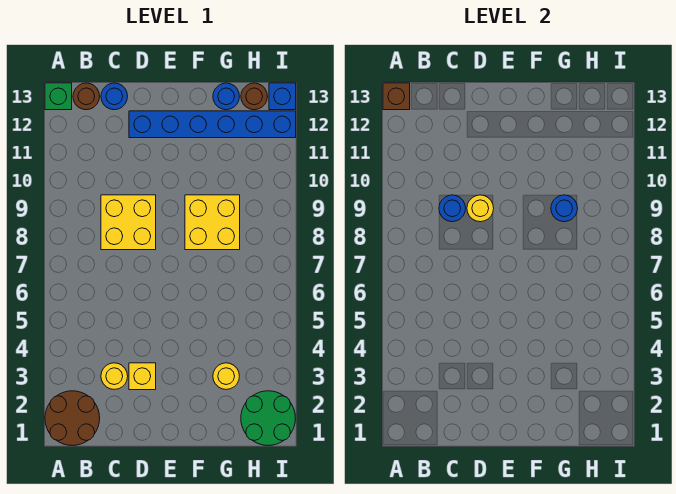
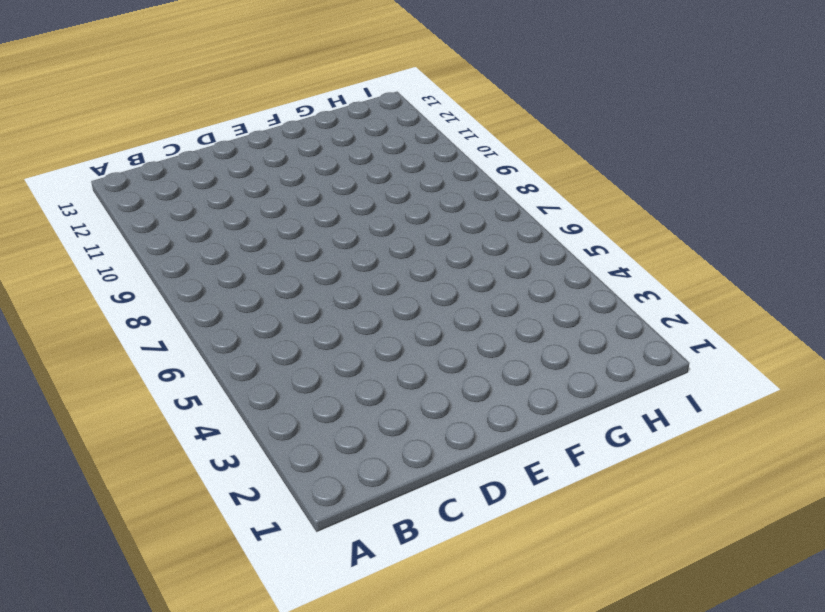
none -> brown 2x2 round brick [45,391,100,446]
none -> green 1x1 brick [45,83,72,110]
none -> brown 1x1 round brick [73,83,100,110]

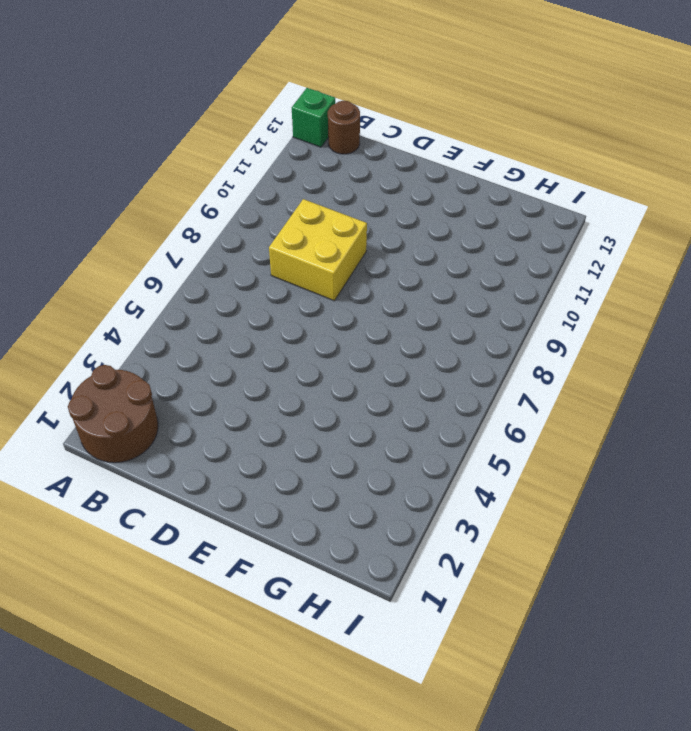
none -> yellow 1x1 round brick [101,363,128,390]
none -> blue 1x1 round brick [101,83,128,110]
none -> yellow 1x1 brick [129,363,156,390]

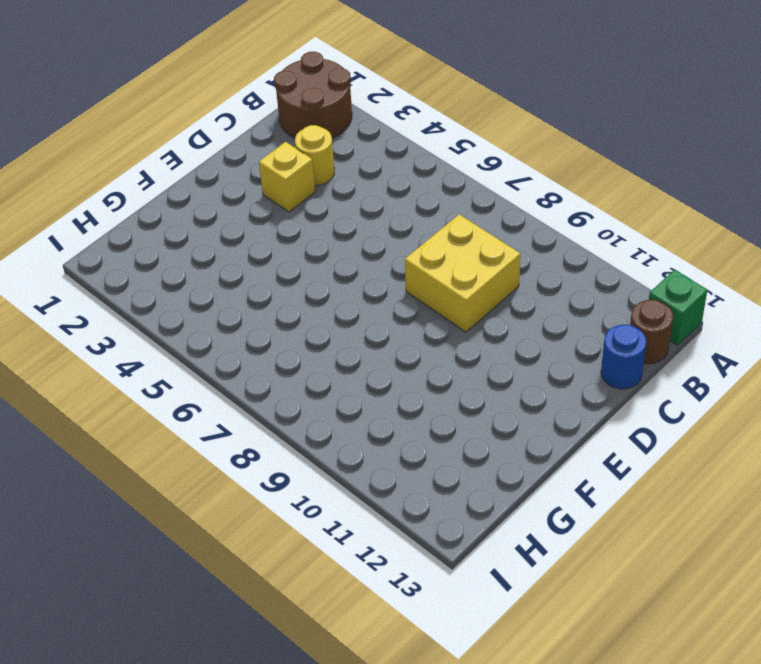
none -> blue 1x6 brick [129,111,296,138]
none -> yellow 2x2 brick [185,195,240,250]
none -> yellow 1x1 round brick [213,363,239,390]

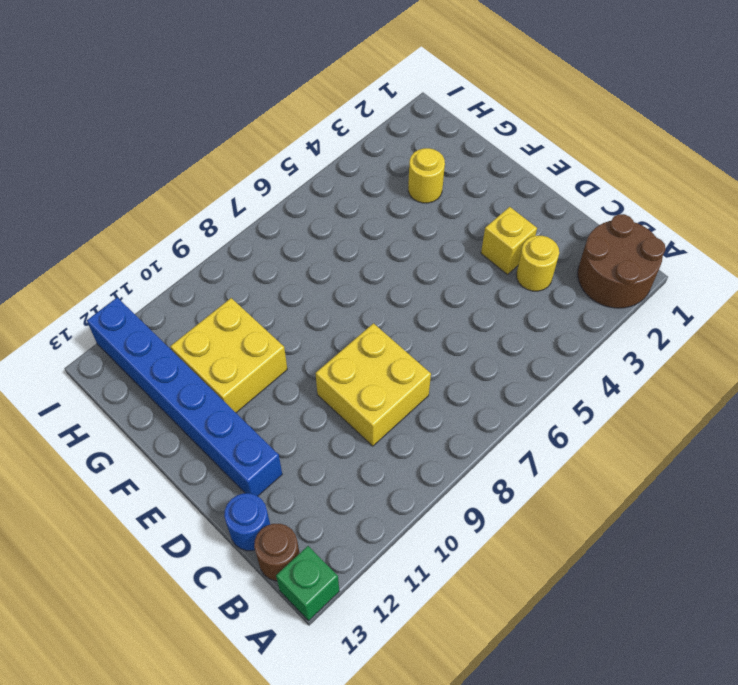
yellow 2x2 brick [170,298,287,413] -> yellow 2x2 brick moved to [185,195,240,250]
none -> blue 1x1 round brick [213,83,239,110]
none -> green 2x2 round brick [241,391,295,446]
none -> brown 1x1 round brick [241,83,267,110]

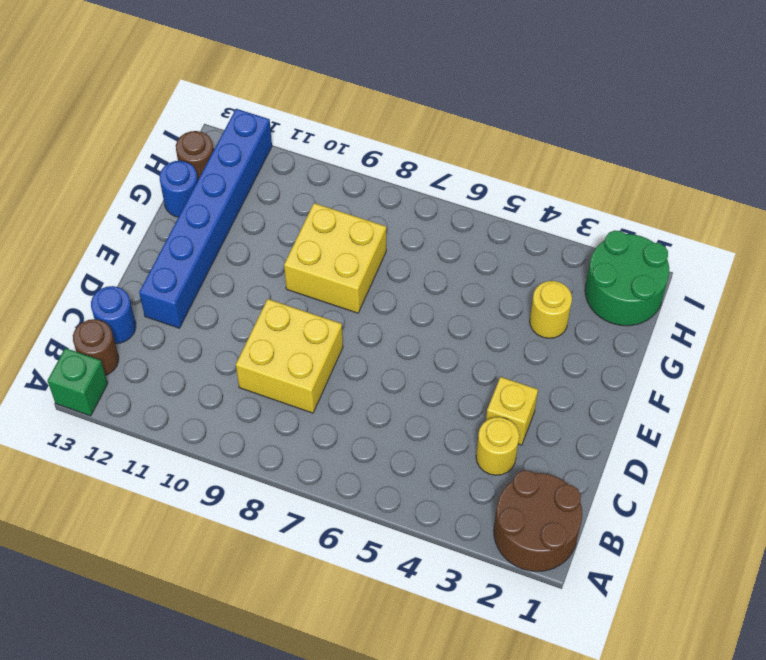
none -> blue 1x1 brick [269,83,296,110]
none -> brown 1x1 brick [383,83,410,110]
none -> blue 1x1 round brick [439,195,466,222]

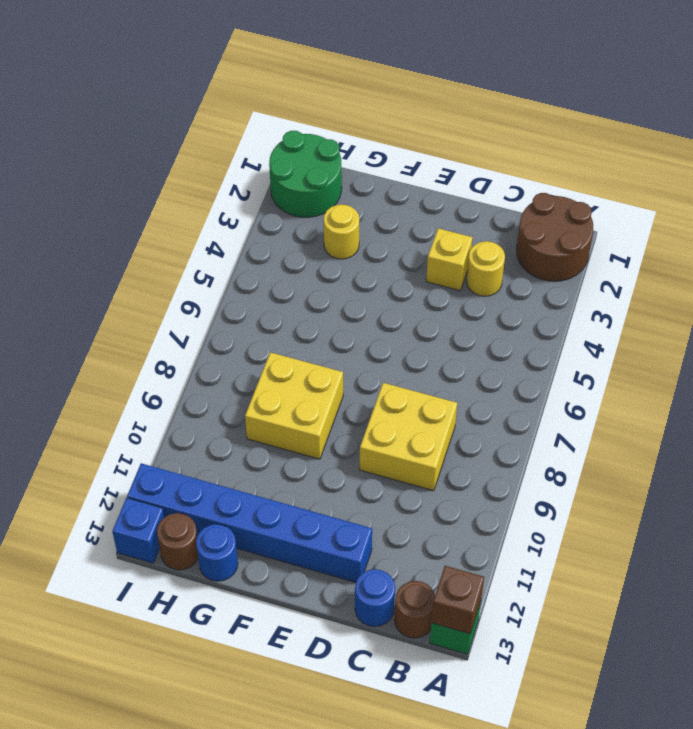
none -> blue 1x1 round brick [439,195,466,222]
none -> yellow 1x1 round brick [467,195,494,222]
none -> blue 1x1 round brick [551,195,578,222]

